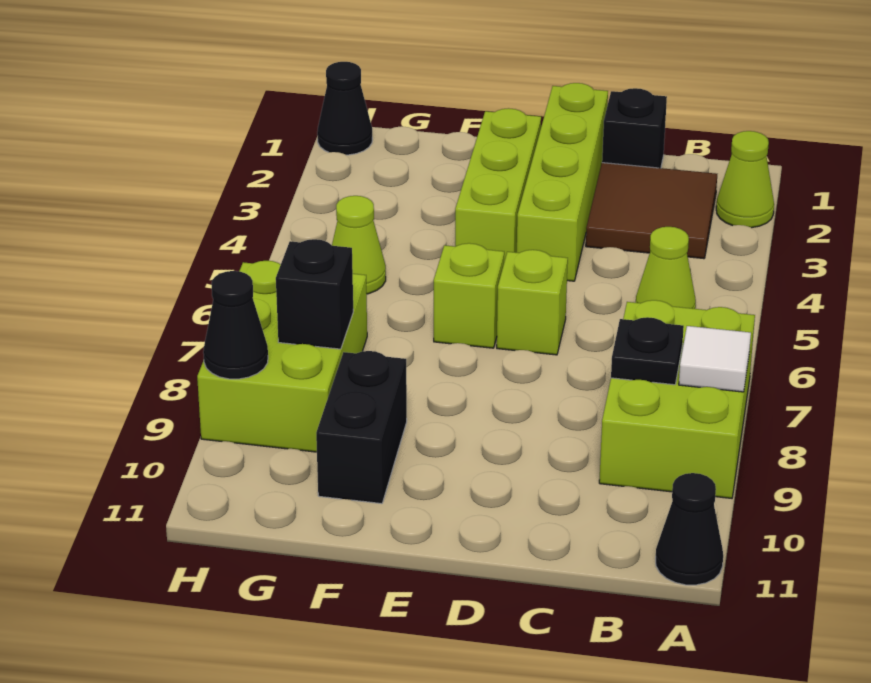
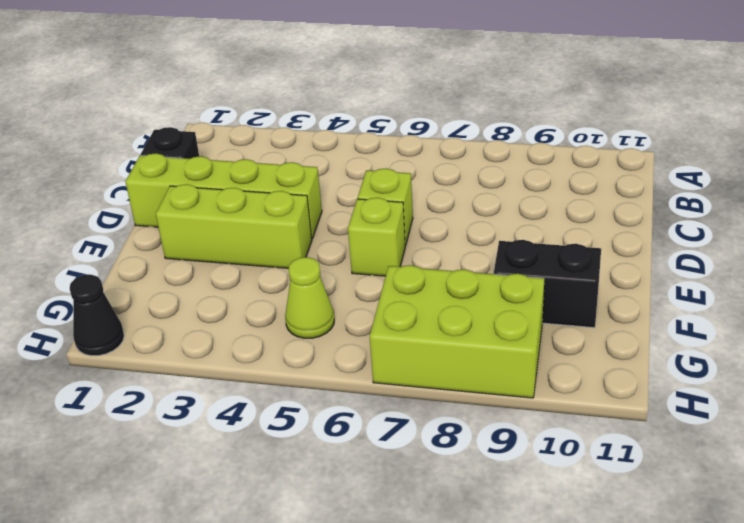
none -> lime 1x1 cone [716,131,774,228]
none -> lime 2x3 brick [599,300,755,498]
none -> black 1x1 cone [656,473,723,585]

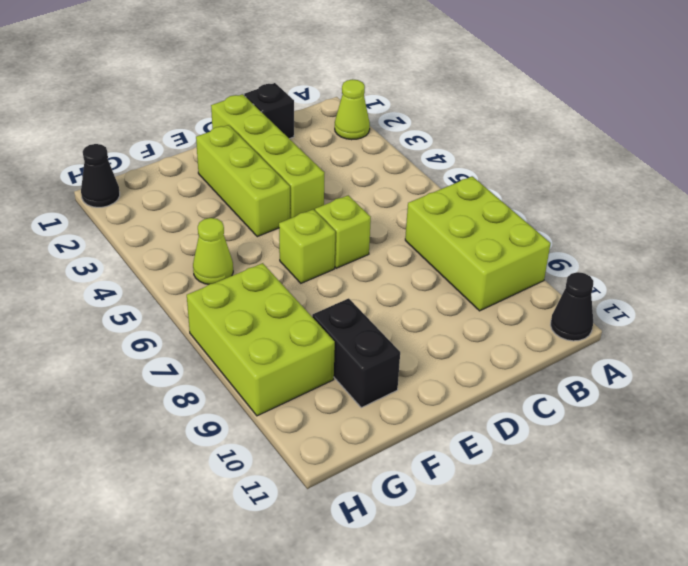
none -> brown 2x2 tile [586,163,717,259]
none -> lime 1x1 cone [636,227,696,309]
none -> white 1x1 tile [679,326,751,392]

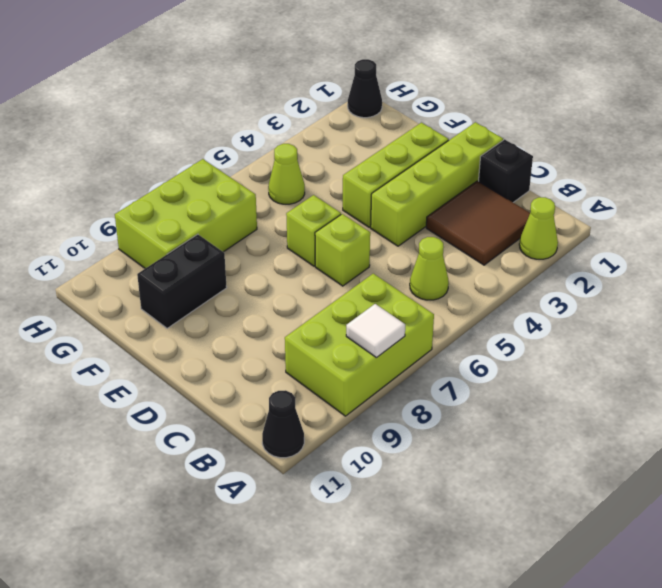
none -> black 1x1 plate [611,317,684,385]
none -> black 1x1 brick [276,239,353,349]
none -> black 1x1 cone [203,271,268,379]

